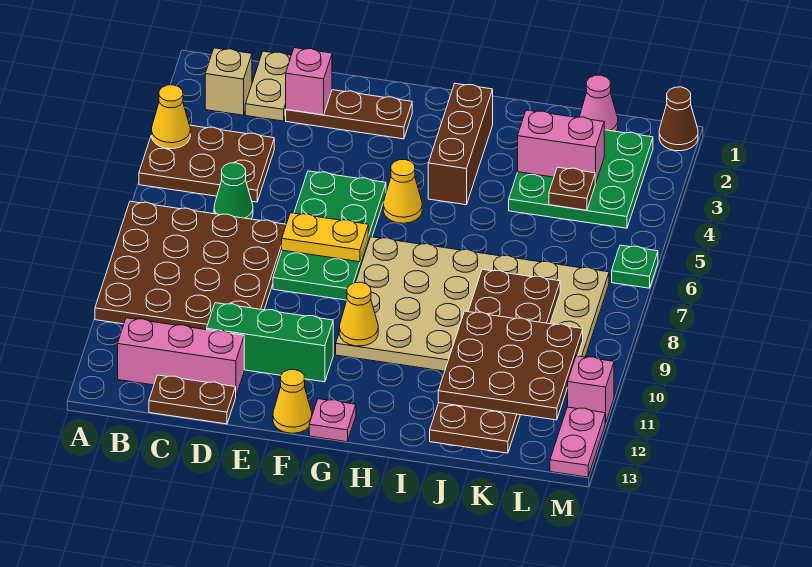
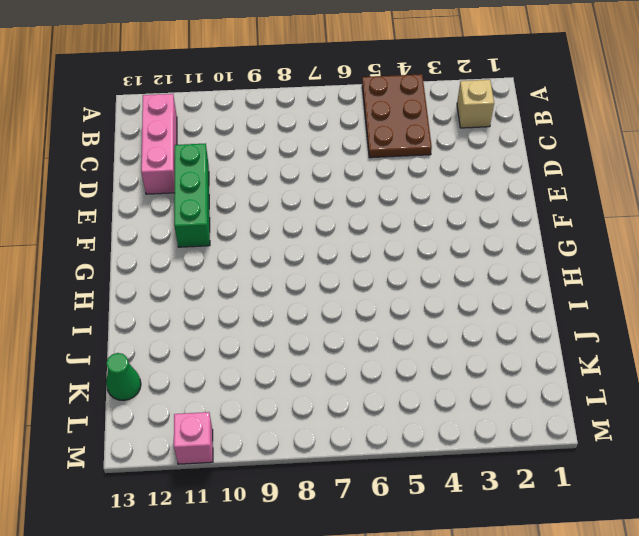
green 1x1 cone [106,353,141,401] -> green 1x1 cone moved to [214,163,253,219]
none -> brown 4x4 plate [95,201,286,330]
none -> tan 1x2 plate [245,51,291,121]
none -> brown 1x2 plate [149,375,236,424]

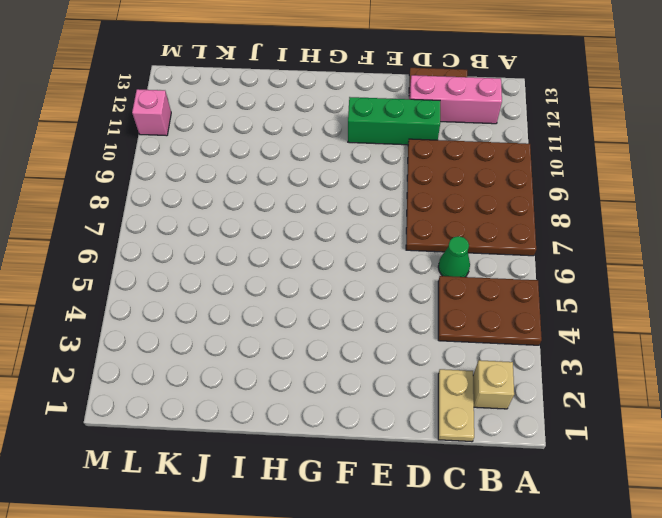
none -> brown 1x3 plate [286,90,412,139]
none -> green 2x4 plate [273,171,386,300]
none -> yellow 1x1 cone [273,370,312,433]

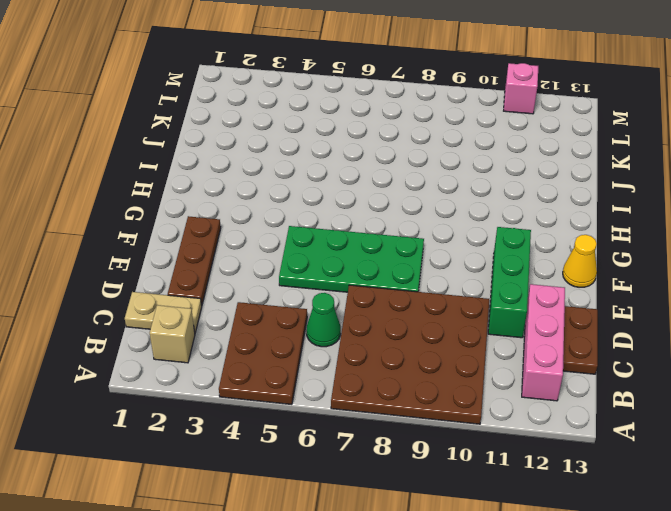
none -> yellow 1x1 cone [383,160,422,223]
none -> tan 4x6 plate [336,237,609,389]
none -> pink 1x1 plate [309,399,356,442]

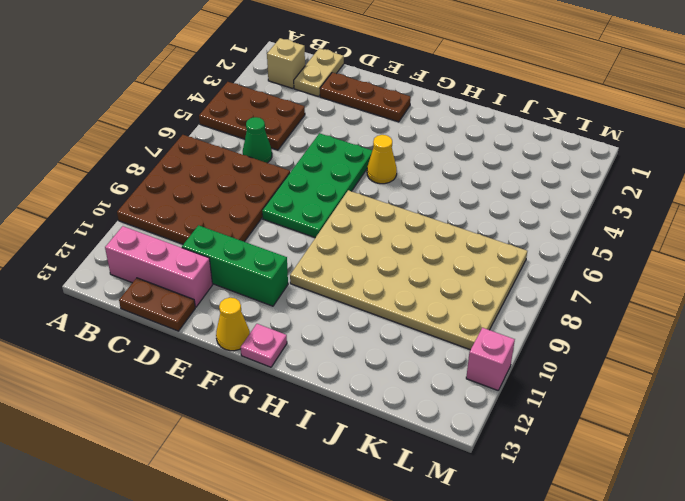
none -> brown 1x3 brick [428,84,493,205]
none -> green 3x3 plate [509,130,653,228]
none -> pink 1x1 cone [580,75,618,131]

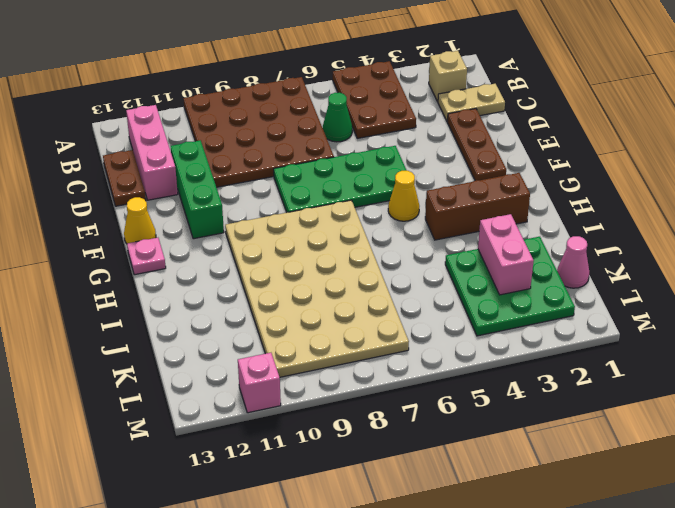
none -> brown 1x1 cone [659,87,698,151]
none -> green 1x1 plate [612,245,658,288]
none -> pink 1x2 plate [550,407,605,477]

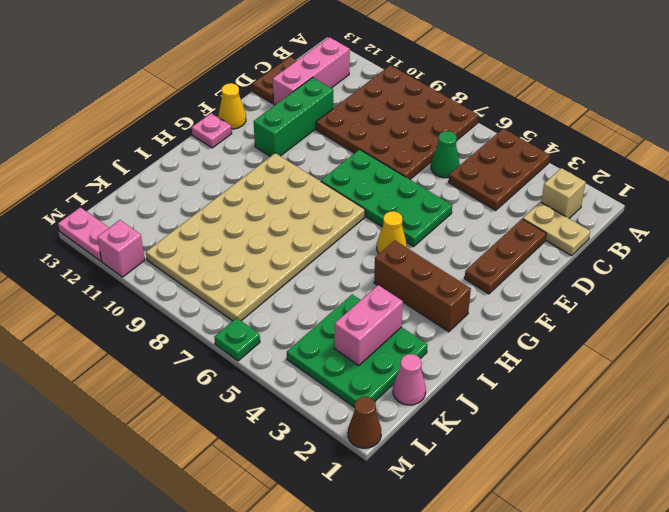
none -> yellow 1x1 cone [151,85,190,149]
none -> pink 1x1 brick [286,48,332,115]
none -> yellow 1x2 plate [282,213,368,262]

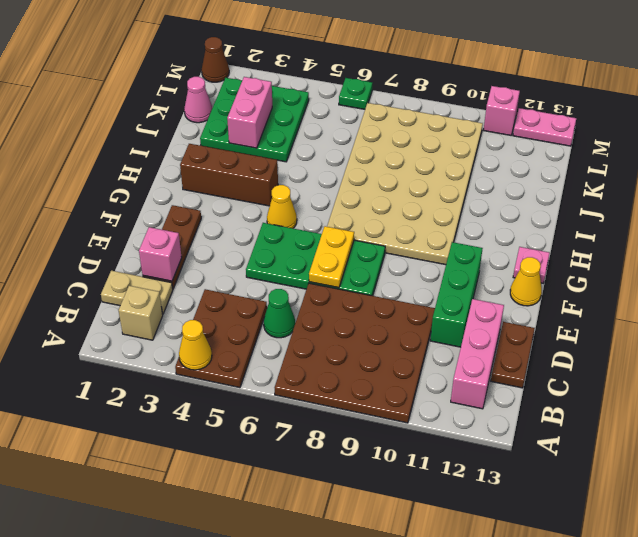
none -> yellow 1x1 cone [339,282,378,346]
none -> brown 2x6 plate [430,269,560,453]
none -> brown 1x1 plate [549,167,595,210]

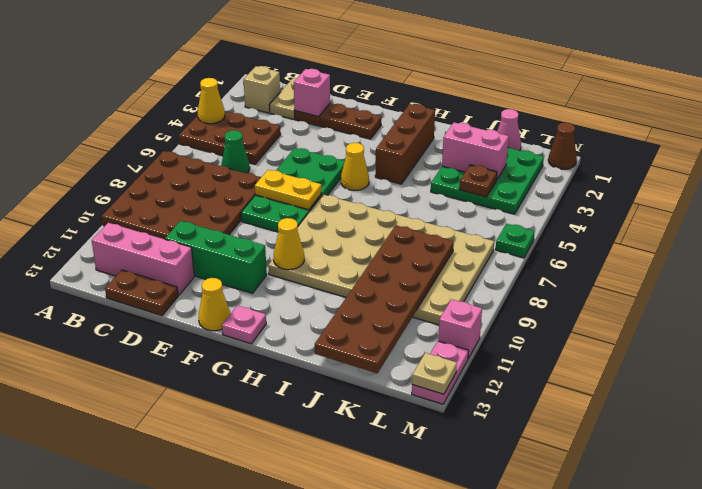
tan 1x1 plate [412,353,457,394] -> none
none -> brown 3x3 plate [438,311,583,420]

